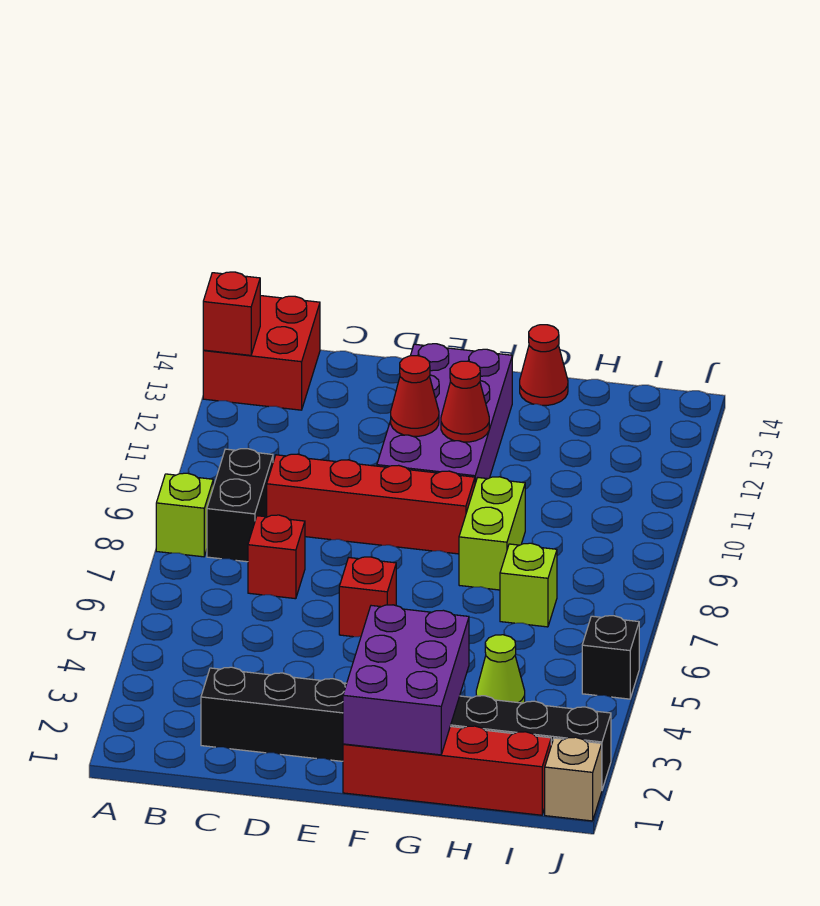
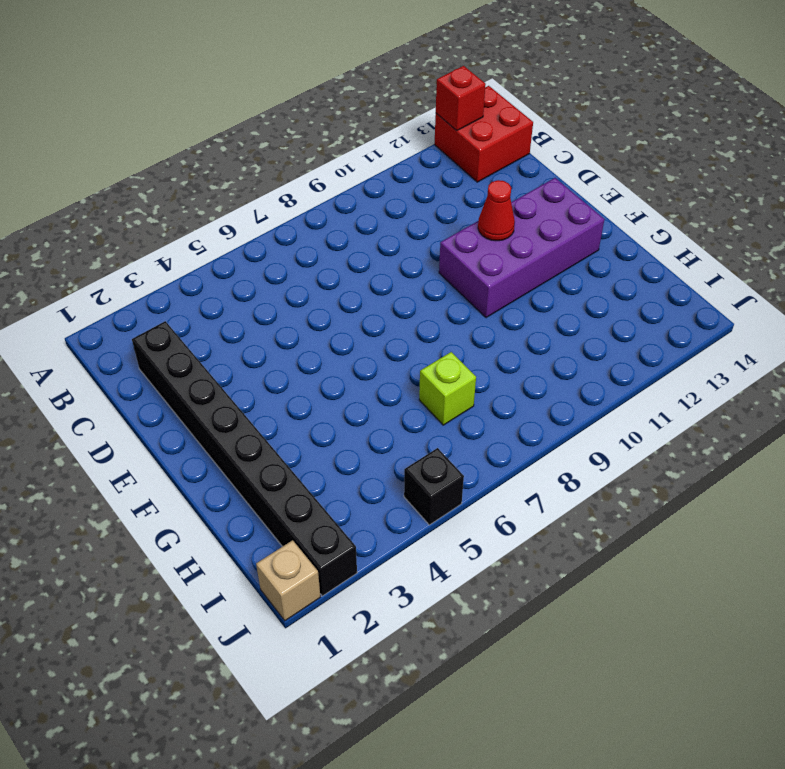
none -> lime 1x1 brick [156,473,213,557]
none -> black 1x2 brick [207,449,273,562]
none -> red 1x1 brick [248,515,305,599]

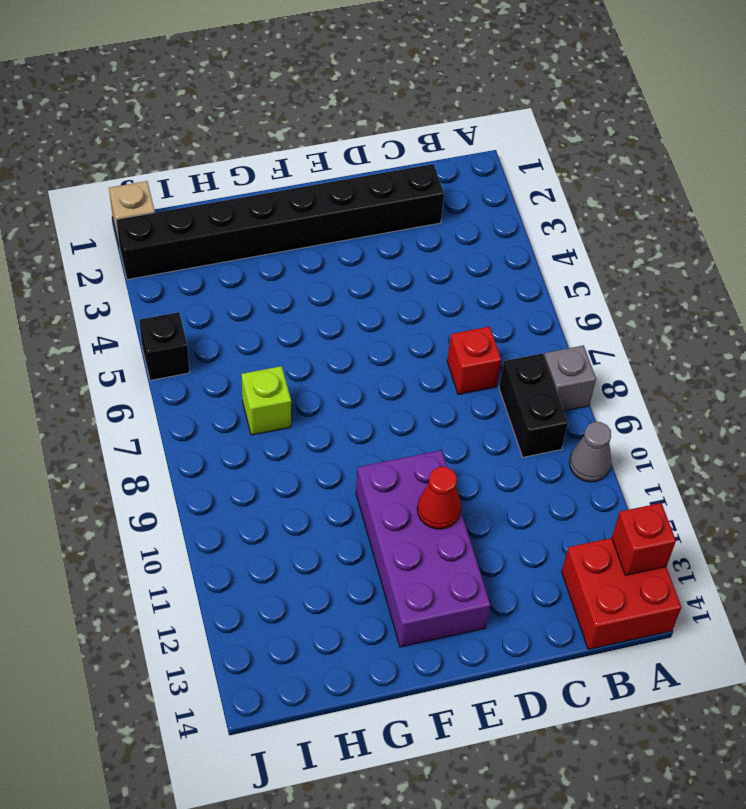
grey 1x1 brick [544,345,596,411] -> lime 1x1 brick [156,473,213,557]
grey 1x1 cone [569,422,612,482] -> none
none -> red 1x4 brick [267,454,475,554]
none -> red 1x1 brick [339,557,396,637]
none -> red 1x4 brick [343,726,551,815]

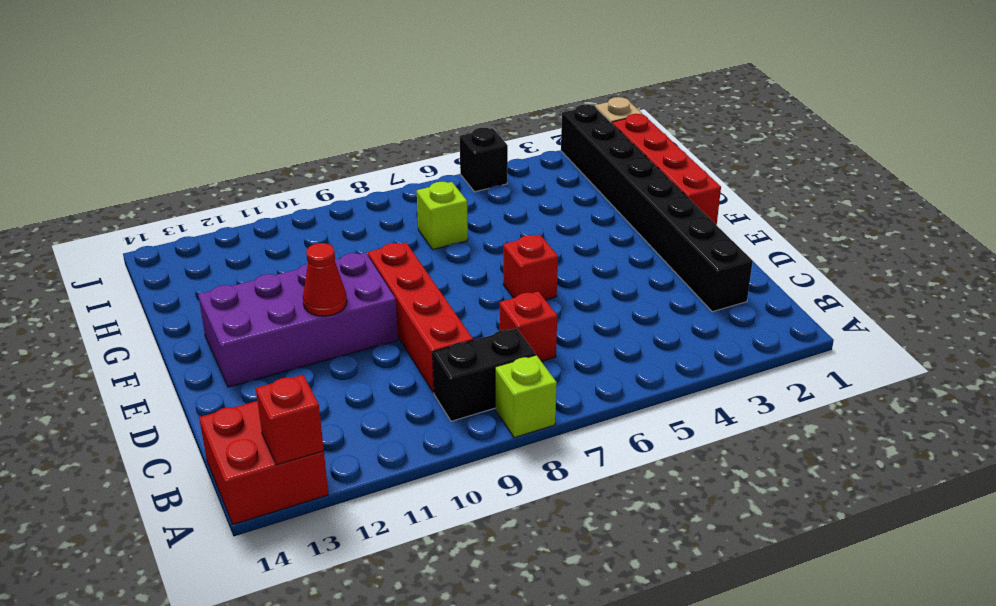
none -> lime 1x2 brick [459,477,525,590]
none -> red 1x1 cone [520,325,568,406]
none -> lime 1x1 cone [476,635,525,703]

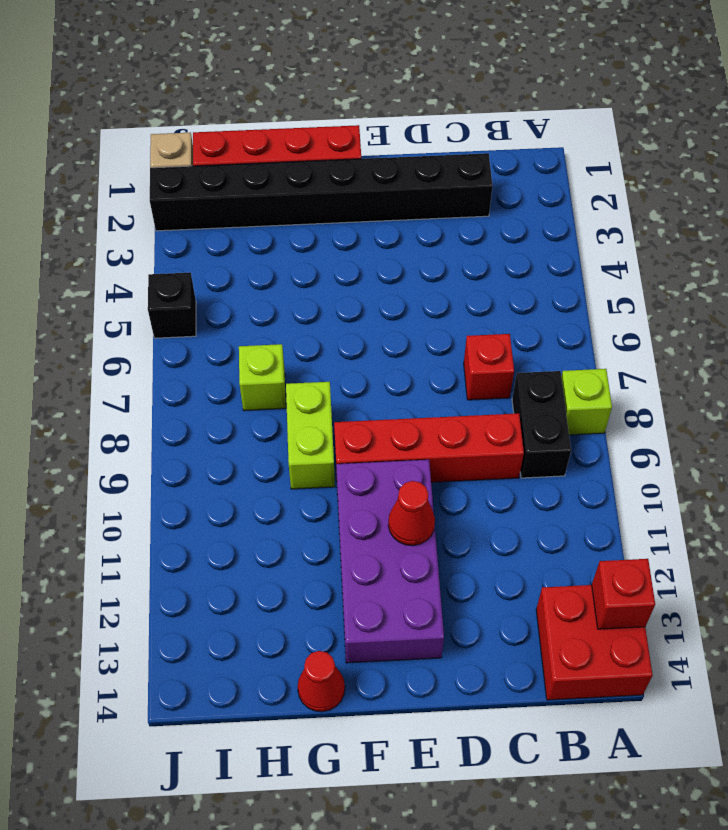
none -> red 1x1 brick [339,557,396,637]
none -> lime 1x1 cone [476,635,525,703]
none -> purple 2x3 brick [343,605,469,755]

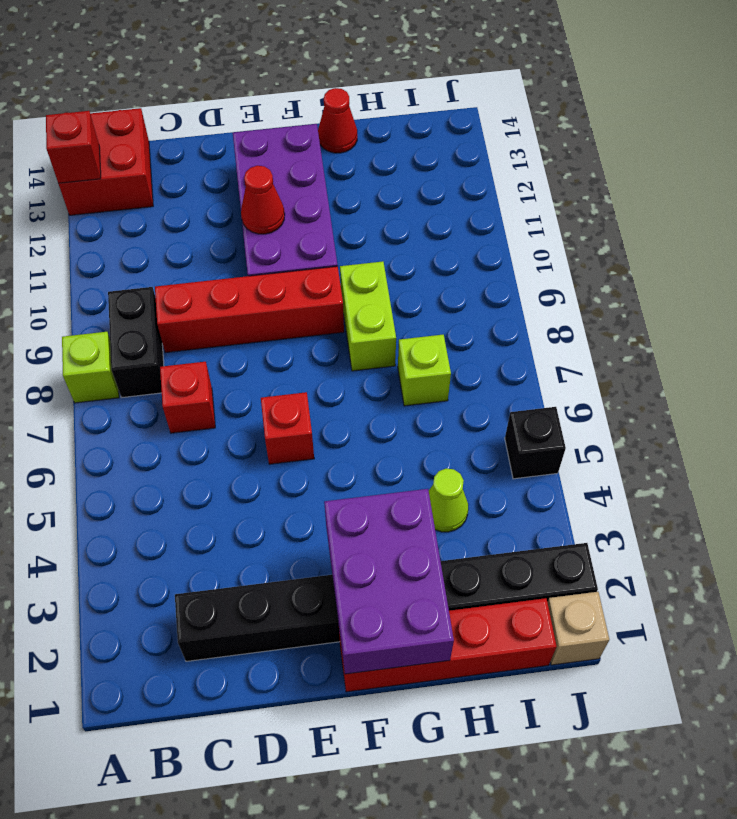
none -> red 1x1 cone [441,361,489,442]

